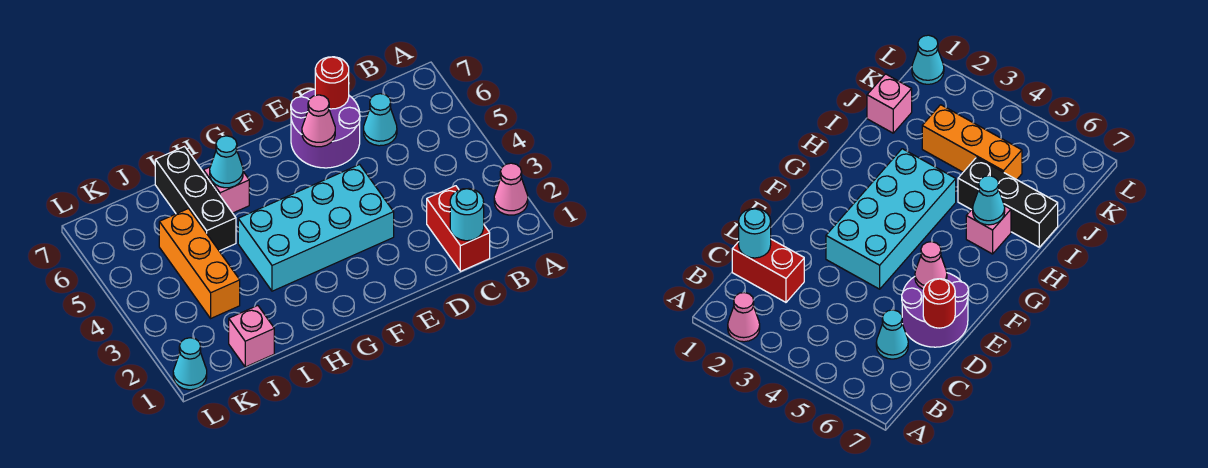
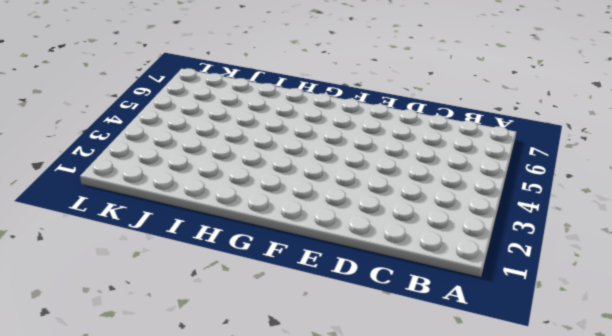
none -> pink 1x1 cone [494,163,528,215]
none -> red 1x2 brick [427,186,490,271]
none -> cyan 1x1 cone [364,94,397,146]

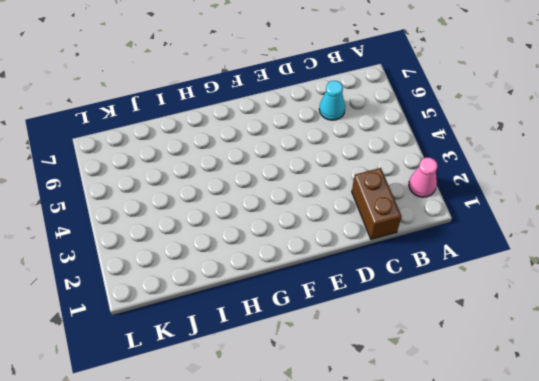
brown 1x2 brick [352,168,402,239] -> red 1x2 brick [427,186,490,271]
none -> purple 2x2 round brick [291,89,360,168]
none -> cyan 2x4 brick [238,164,394,291]
none -> pink 1x1 brick [204,167,249,213]

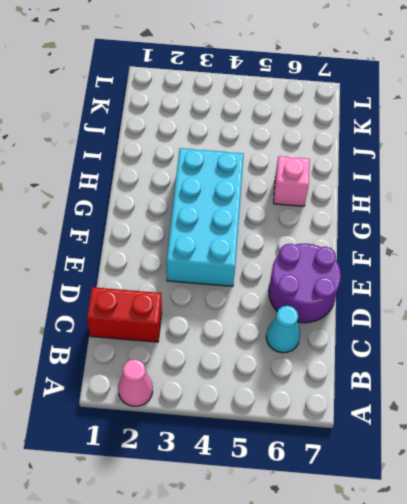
none -> black 1x3 brick [155,146,236,251]
none -> pink 1x1 brick [229,306,274,367]
none -> orange 1x3 brick [159,209,240,318]

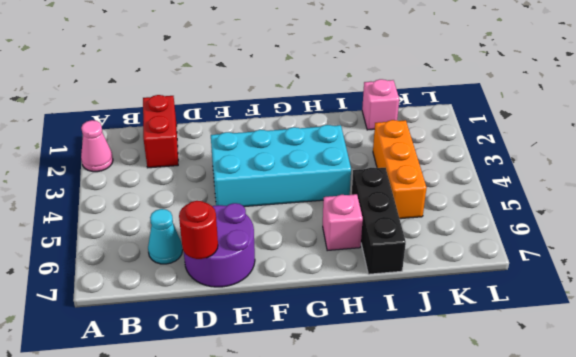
none -> cyan 1x1 cone [173,338,207,390]
none -> cyan 1x1 round brick [450,189,484,241]
none -> pink 1x1 cone [302,95,335,147]

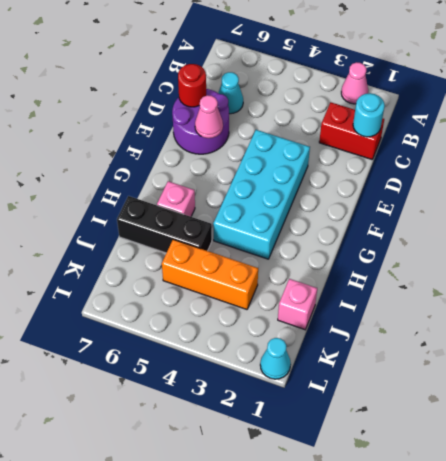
none -> cyan 1x1 cone [210,136,243,188]

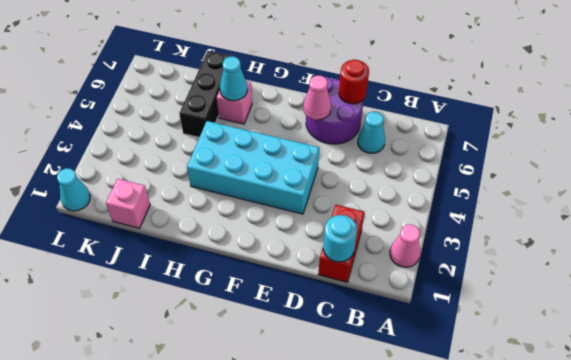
none -> orange 1x3 brick [159,209,240,318]

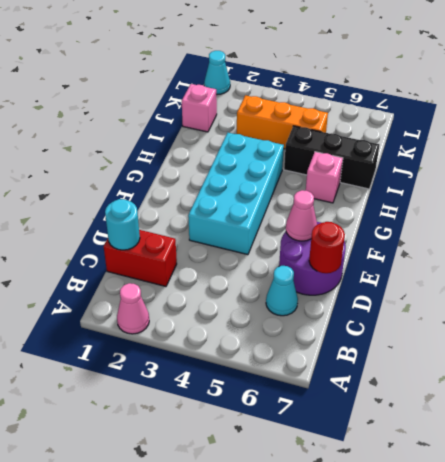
none -> cyan 1x1 cone [210,136,243,188]

